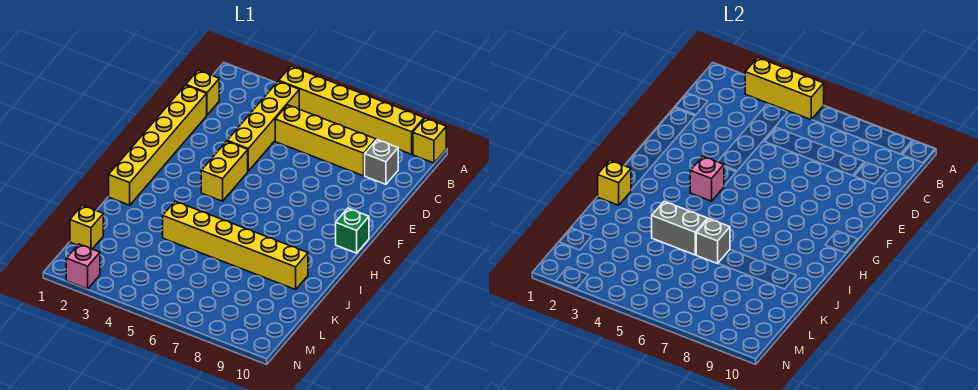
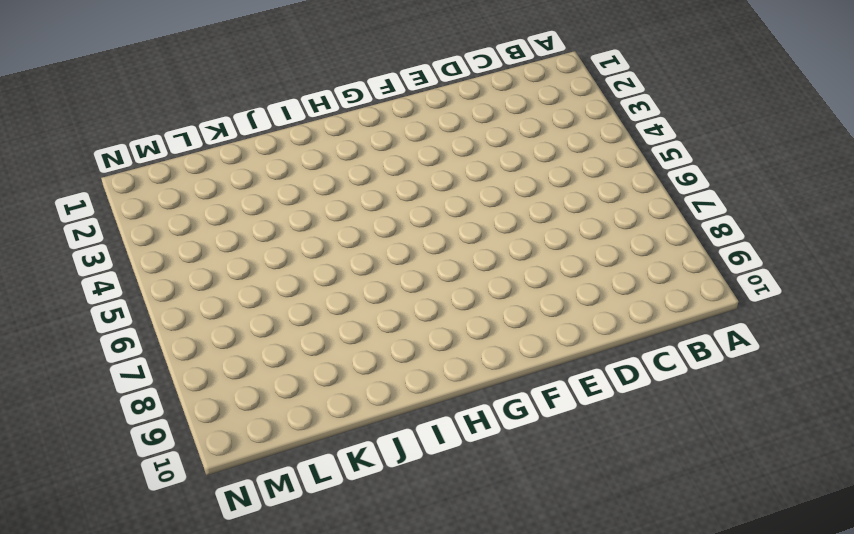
none -> yellow 1x6 brick [279,66,424,154]
none -> yellow 1x1 brick [413,118,446,163]
none -> yellow 1x4 brick [227,81,299,171]

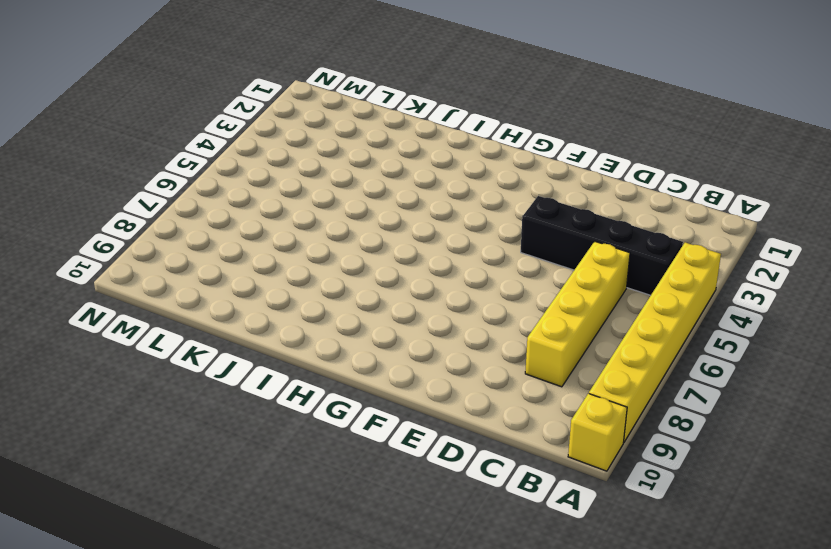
black 1x4 brick [521,196,683,295] -> yellow 1x4 brick [227,81,299,171]
none -> yellow 1x1 brick [186,70,219,115]
none -> grey 1x1 brick [365,140,398,184]
none -> yellow 1x6 brick [109,85,207,205]

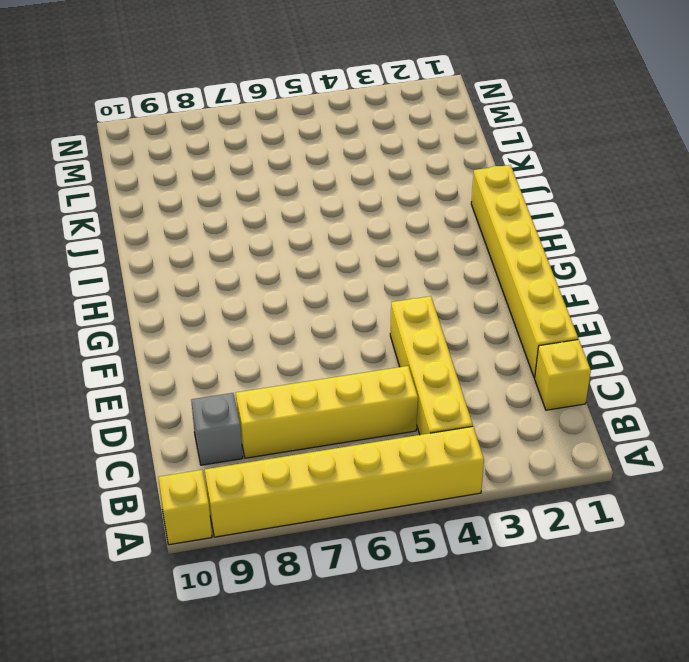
none -> yellow 1x2 brick [201,141,248,201]
none -> green 1x1 brick [336,208,369,253]
none -> yellow 1x6 brick [163,201,308,289]

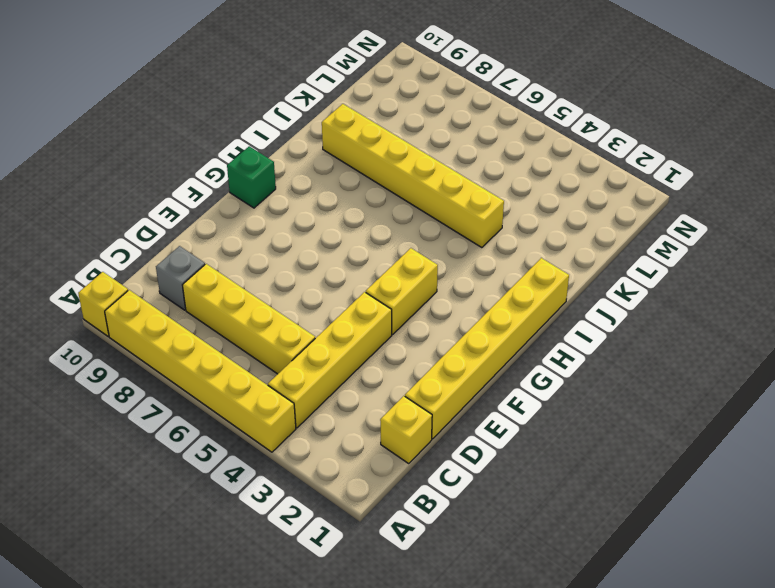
none -> yellow 1x1 brick [70,205,103,249]
none -> pink 1x1 brick [66,244,100,289]
none -> yellow 1x3 brick [745,58,824,120]

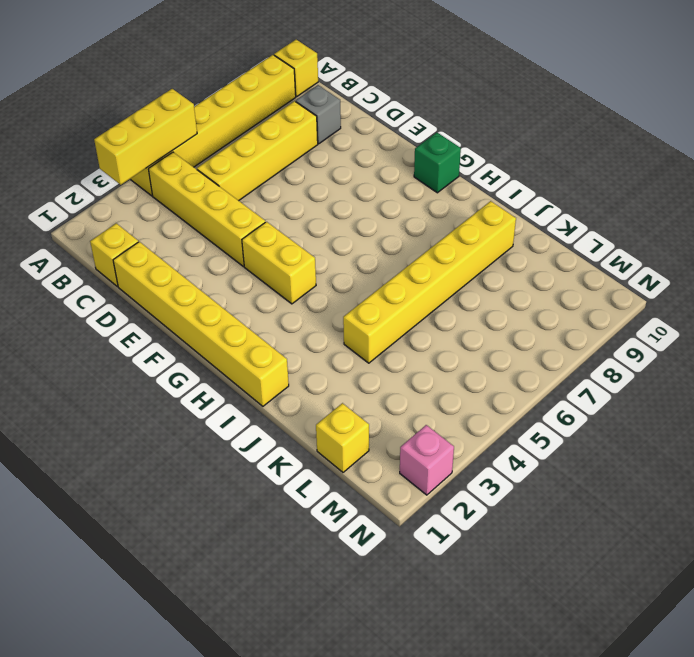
none -> pink 1x1 brick [690,156,724,201]
none -> yellow 1x1 brick [598,160,631,205]
none -> grey 1x2 brick [652,201,708,255]

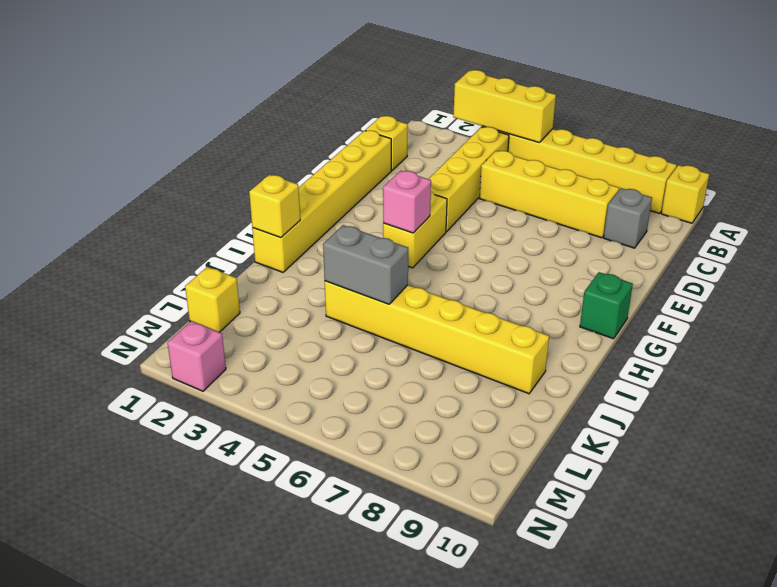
none -> grey 1x1 brick [696,219,730,264]

